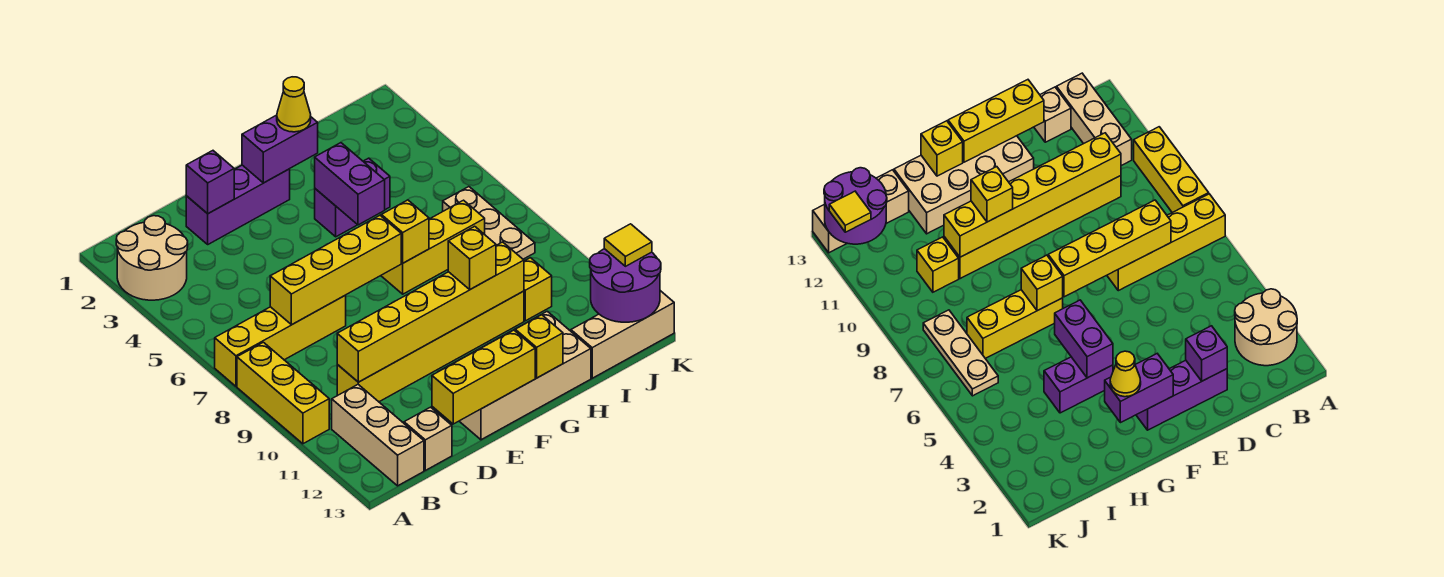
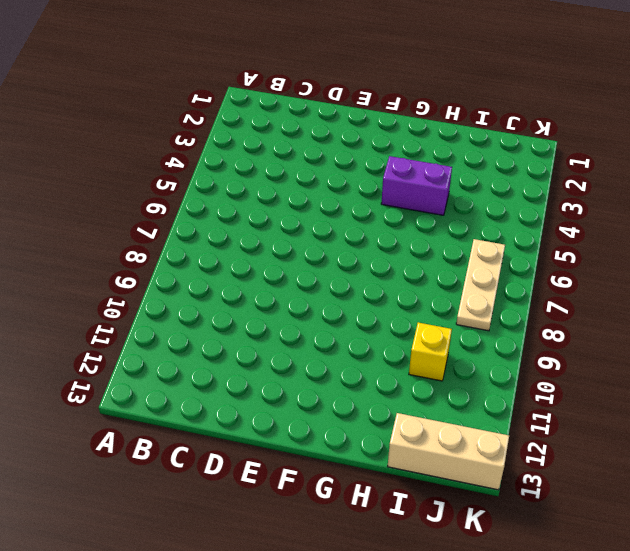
none -> tan 2x2 round brick [116,216,188,300]
none -> yellow 1x4 brick [215,295,346,386]
none -> yellow 1x3 brick [237,342,329,444]

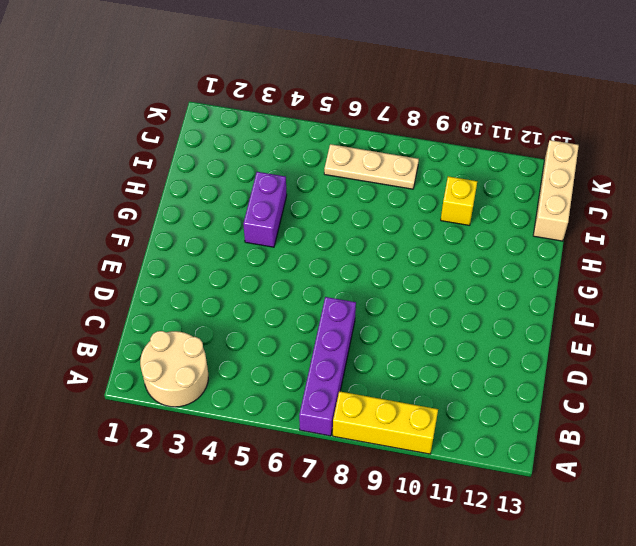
purple 1x4 brick [299,297,356,436] -> yellow 1x4 brick [215,295,346,386]
none -> tan 1x3 brick [332,385,424,486]
none -> yellow 1x6 brick [337,291,524,402]
none -> tan 1x1 brick [404,407,452,470]

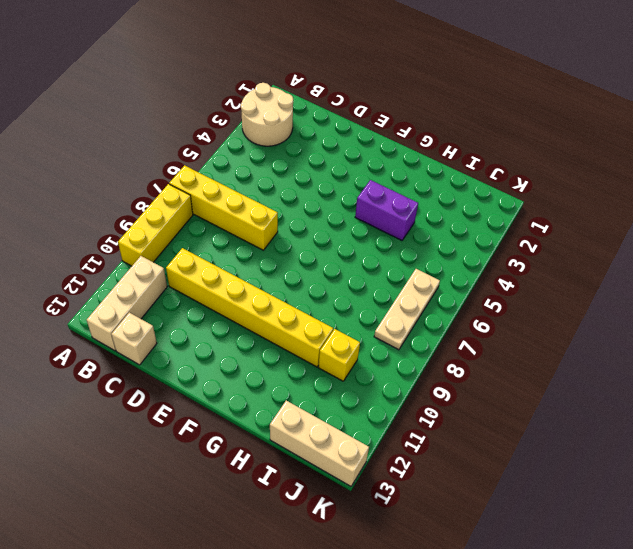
none -> purple 1x3 brick [186,165,290,244]
none -> tan 2x4 brick [438,311,591,440]
none -> yellow 1x3 brick [381,200,485,294]

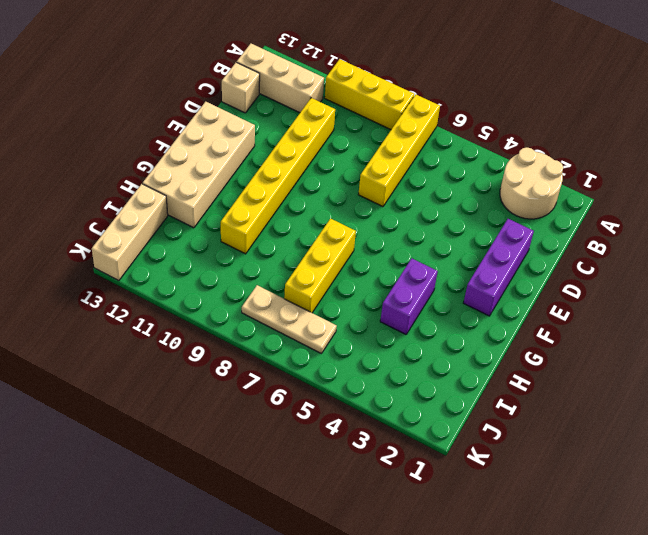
none -> yellow 1x1 brick [524,258,552,321]
none -> yellow 1x4 brick [270,216,401,325]
none -> yellow 1x6 brick [337,242,524,382]

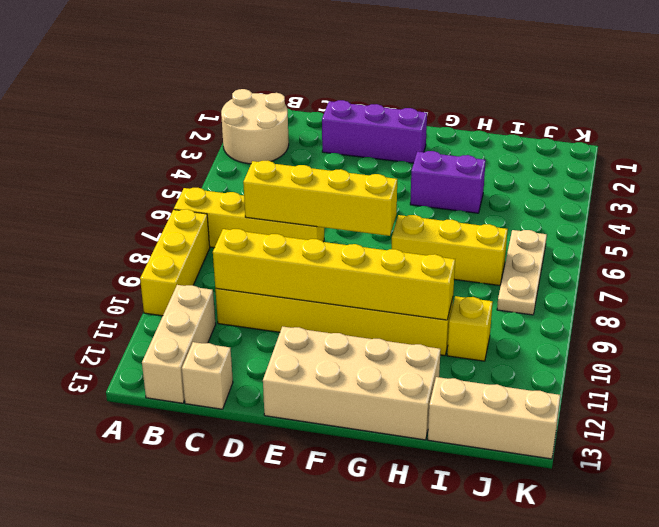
none -> purple 1x1 brick [186,151,234,214]
none -> yellow 1x3 brick [432,330,535,424]
none -> purple 1x2 brick [242,115,318,183]

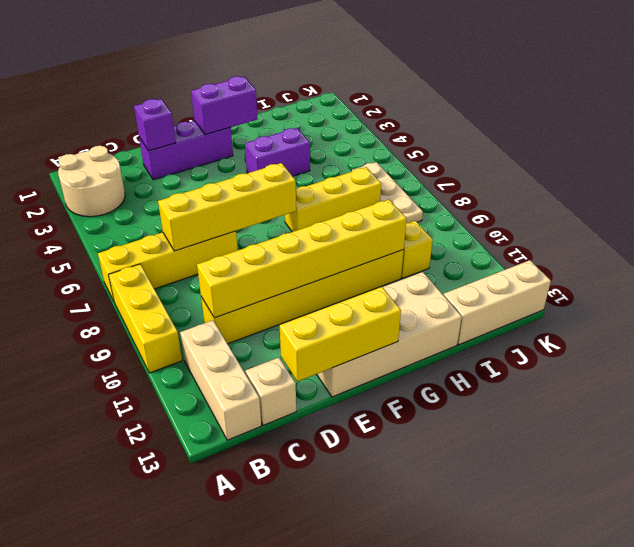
none -> purple 1x2 brick [315,143,385,225]
none -> yellow 1x1 brick [381,200,429,263]
none -> yellow 1x1 brick [515,315,563,378]

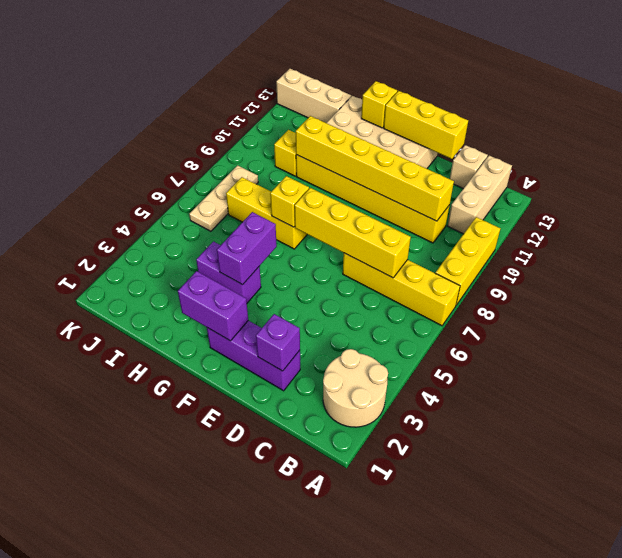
none -> purple 2x2 round brick [590,249,661,322]
none -> yellow 1x1 cone [277,77,311,132]
none -> yellow 1x1 brick [448,226,496,289]

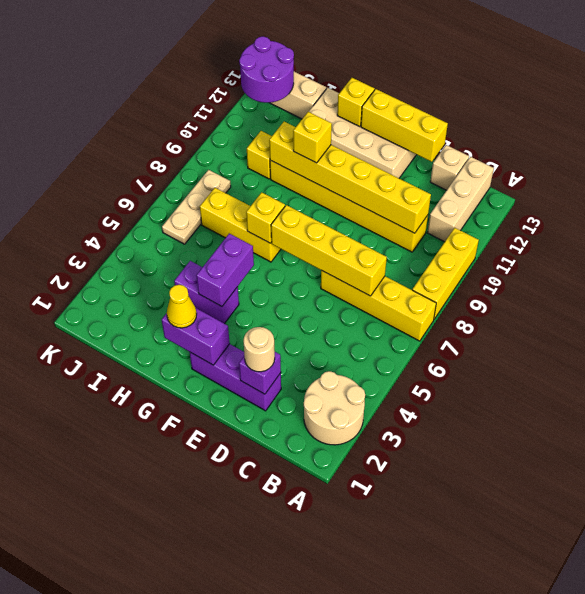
tan 1x1 round brick [244,327,275,372] -> none
none -> yellow 1x1 tile [604,224,652,266]

